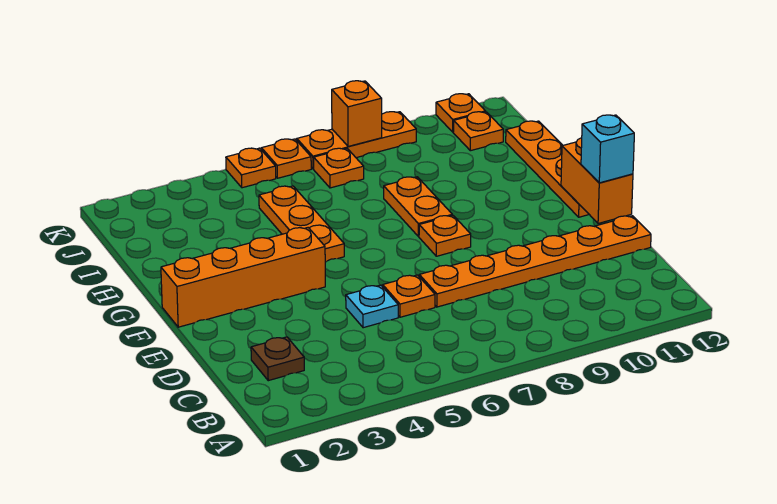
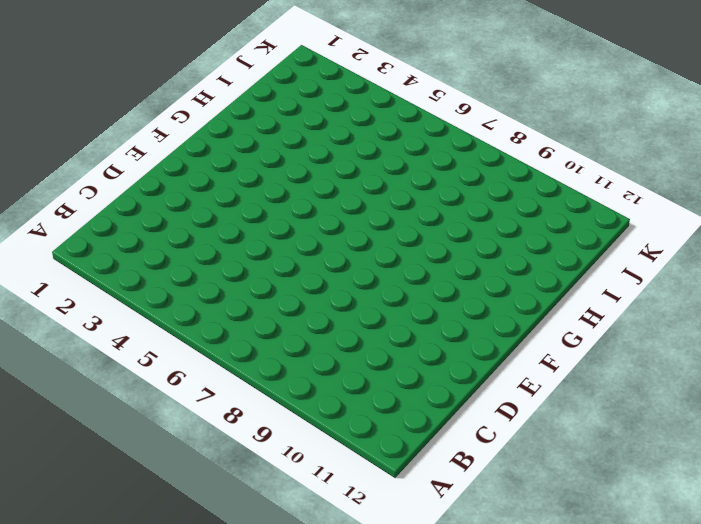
none -> brown 1x1 plate [251,337,304,381]
none -> cyan 1x1 plate [346,285,398,328]
none -> orange 1x1 plate [383,275,435,317]

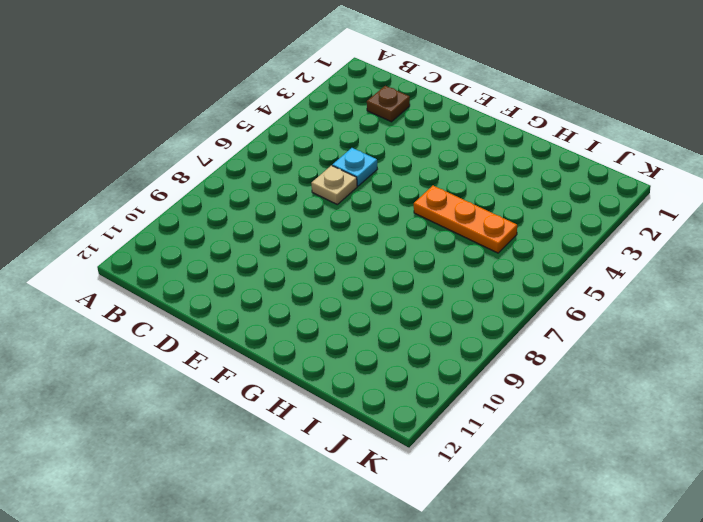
tan 1x1 plate [311,165,357,204] -> orange 1x1 plate [383,275,435,317]
none -> orange 1x6 plate [419,216,651,307]
none -> orange 1x4 brick [161,228,325,327]
none -> orange 1x1 plate [419,215,471,256]

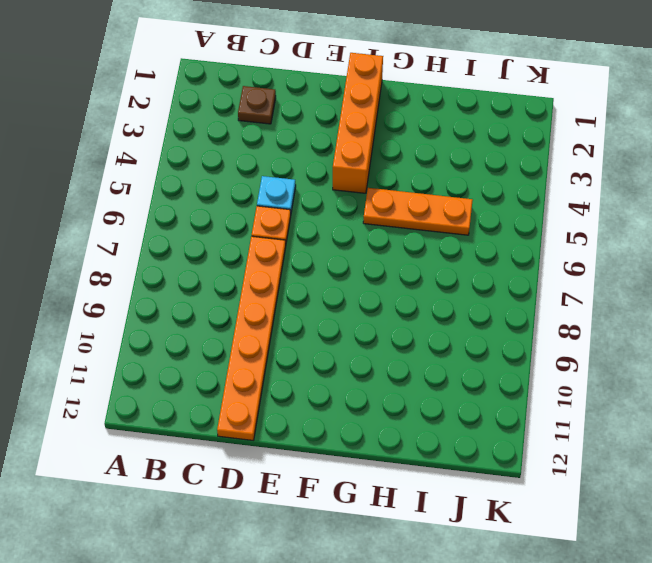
none -> orange 1x1 plate [419,215,471,256]
none -> orange 1x4 plate [506,121,589,217]
none -> orange 1x2 plate [384,177,452,236]

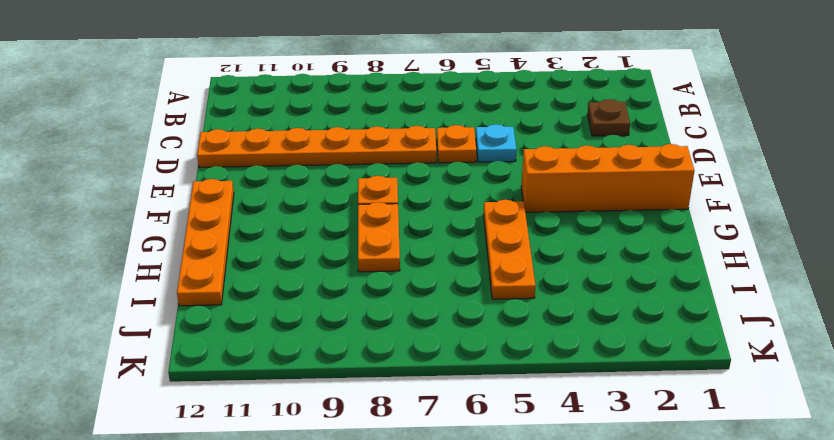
none -> orange 1x1 plate [314,148,364,188]
none -> orange 1x1 plate [453,112,503,151]
none -> orange 1x1 plate [226,148,276,188]

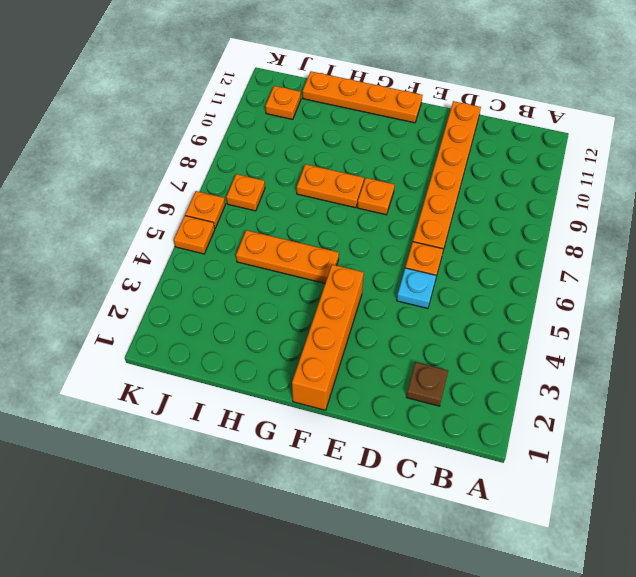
none -> orange 1x3 plate [297,112,416,169]
none -> orange 1x1 plate [436,94,486,132]
none -> orange 1x2 brick [561,138,633,223]

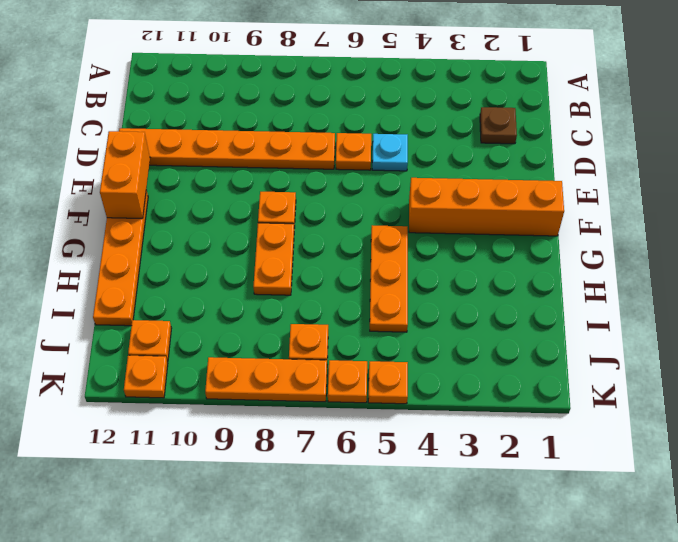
none -> orange 1x1 brick [332,81,382,146]
none -> cyan 1x1 brick [581,115,634,183]

